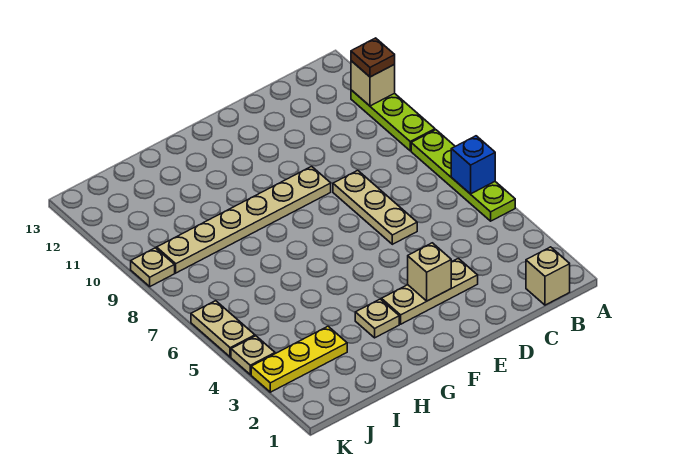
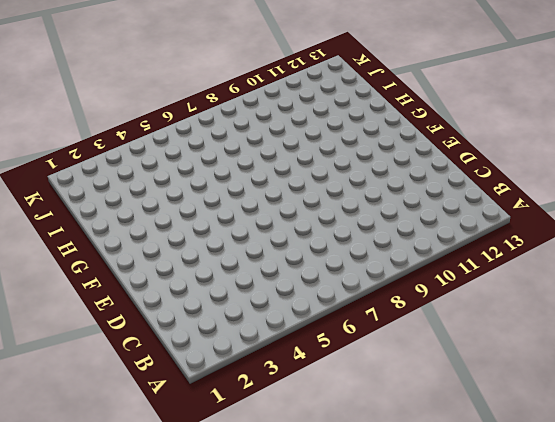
none -> lime 1x4 plate [411,130,515,221]
none -> lime 1x3 plate [351,90,435,151]
none -> tan 1x1 brick [526,247,570,305]

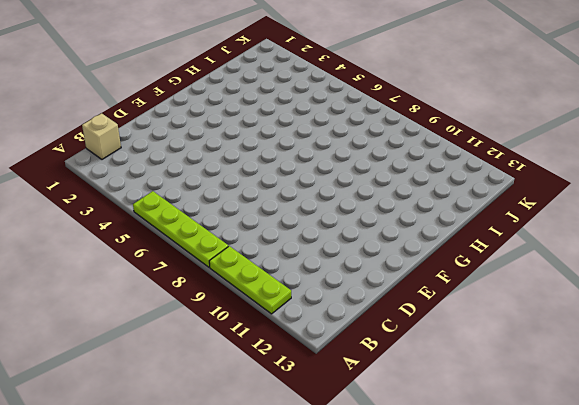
none -> tan 1x3 plate [381,258,478,324]
none -> tan 1x3 plate [333,170,417,244]
none -> tan 1x6 plate [157,166,331,273]

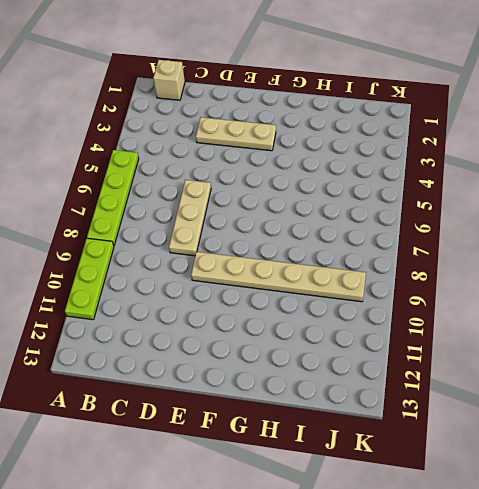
none -> tan 1x1 plate [355,299,399,338]
none -> yellow 1x3 plate [251,326,347,392]
none -> tan 1x1 plate [231,336,275,375]

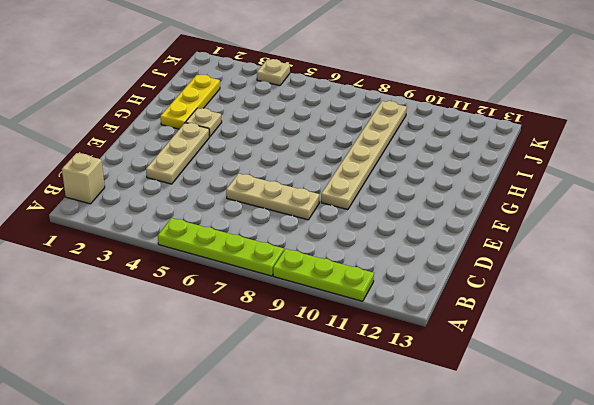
yellow 1x3 plate [161,75,220,129] -> yellow 1x3 plate moved to [251,326,347,392]
none -> tan 1x2 plate [191,301,255,357]
none -> tan 1x1 plate [131,248,175,286]
none -> blue 1x1 brick [451,136,495,194]

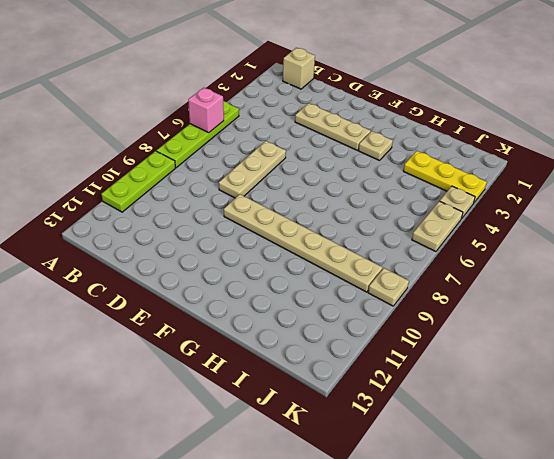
pink 1x1 brick [188,88,224,133] -> blue 1x1 brick [451,136,495,194]
none -> tan 1x1 brick [351,61,395,106]
none -> tan 1x1 brick [408,243,451,301]
none -> brown 1x1 plate [351,38,395,77]

